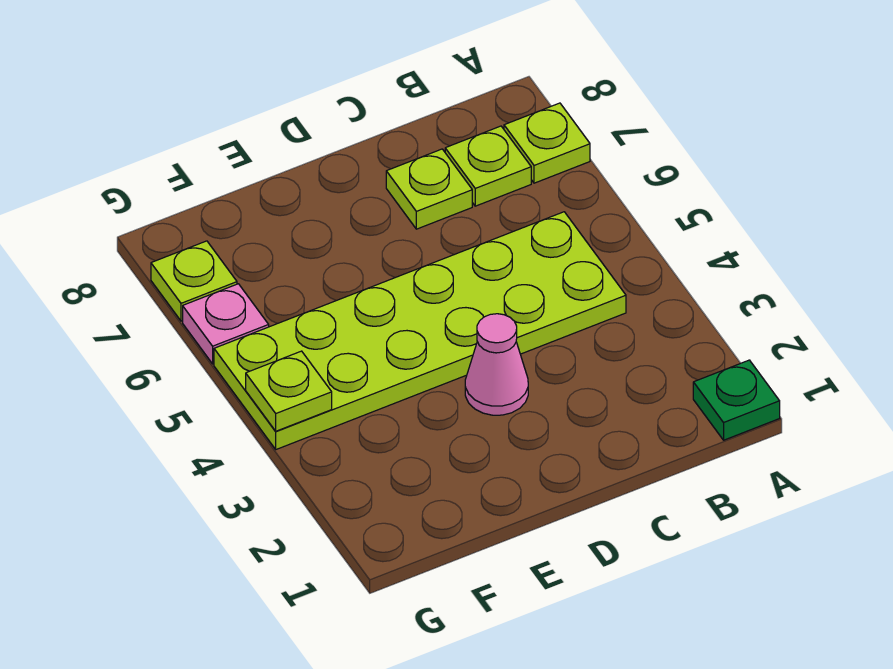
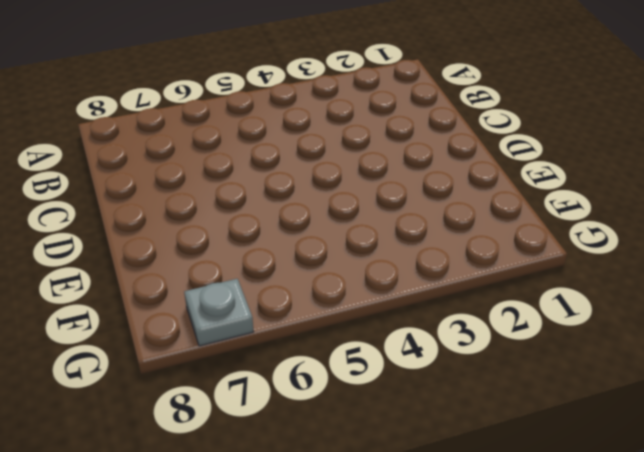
grey 1x1 plate [184,279,254,346] -> lime 1x1 plate [151,241,237,321]
none -> green 1x1 plate [693,360,780,440]
none -> lime 1x1 plate [504,103,590,183]

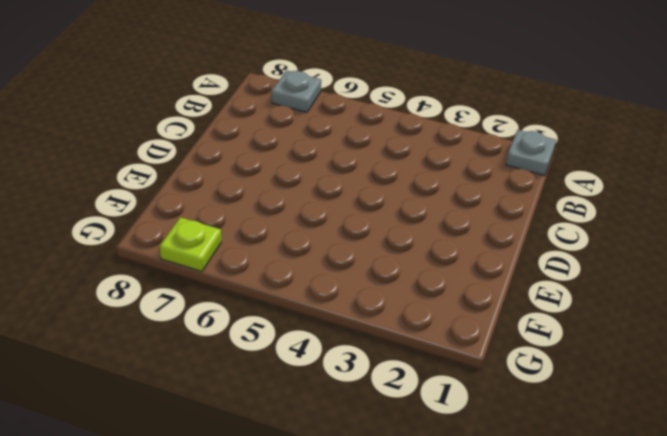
grey 1x1 plate [506,130,556,175] -> green 1x1 plate [693,360,780,440]
grey 1x1 plate [272,70,321,112] -> lime 1x1 plate [504,103,590,183]
none -> lime 2x6 plate [214,212,626,449]
none -> lime 1x1 plate [445,126,531,206]

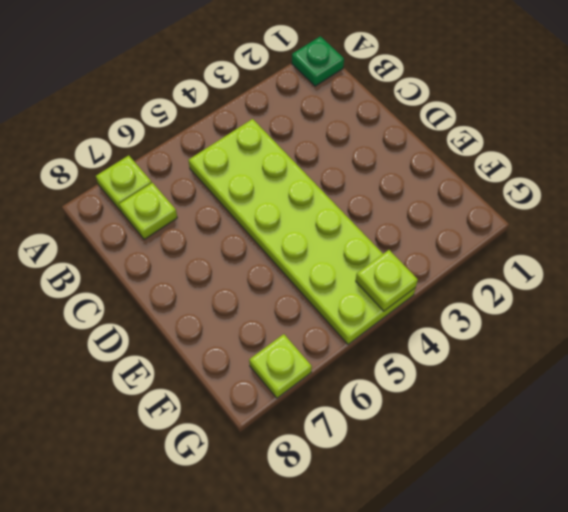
none -> lime 1x1 plate [386,149,472,229]
none -> pink 1x1 cone [465,314,528,415]

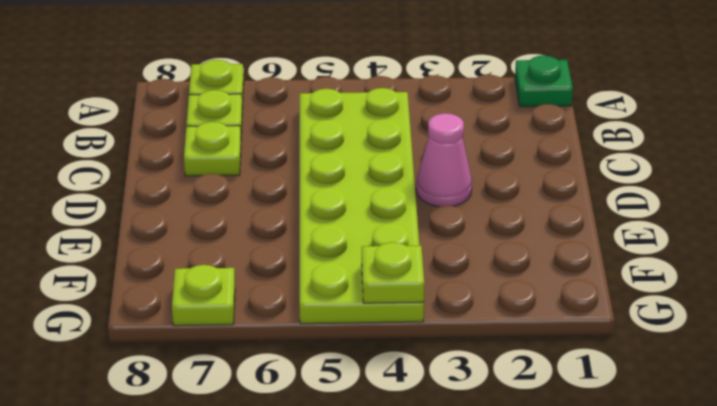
none -> pink 1x1 plate [183,284,269,364]

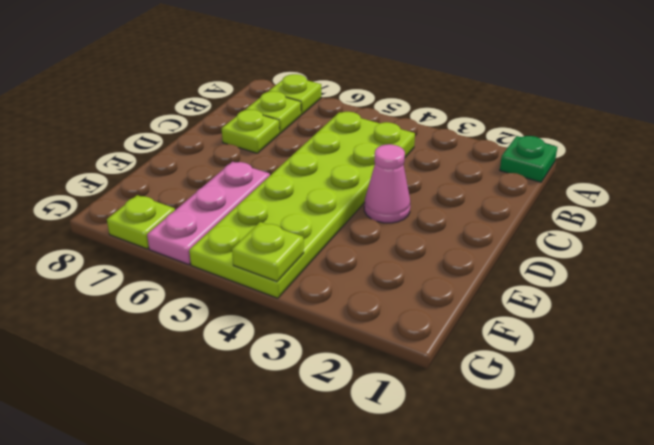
pink 1x3 plate [147,162,270,265] -> pink 1x1 plate [183,284,269,364]

